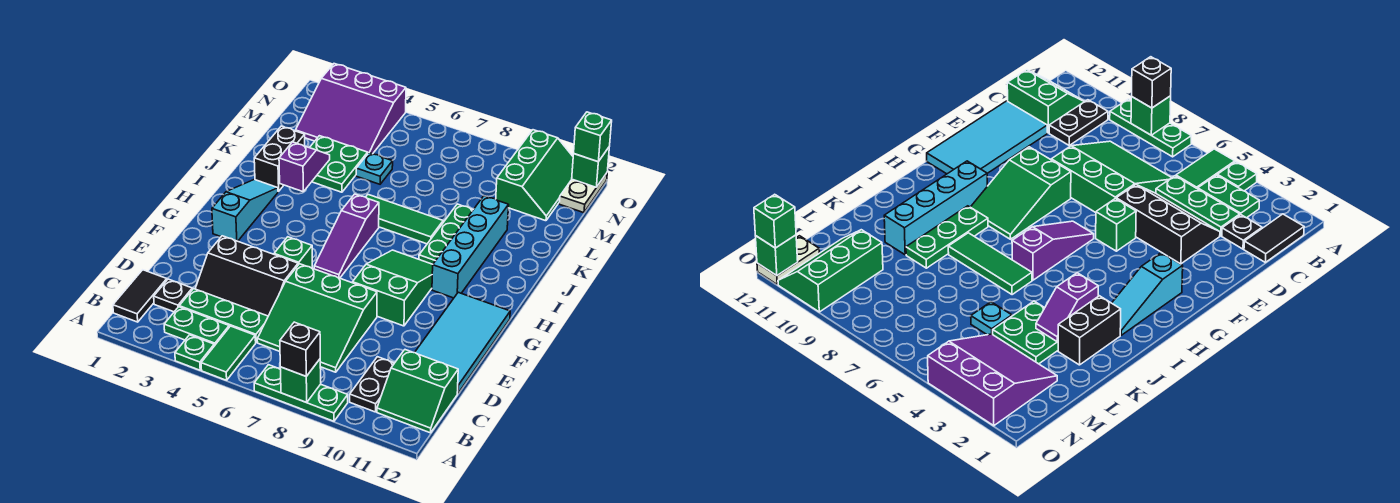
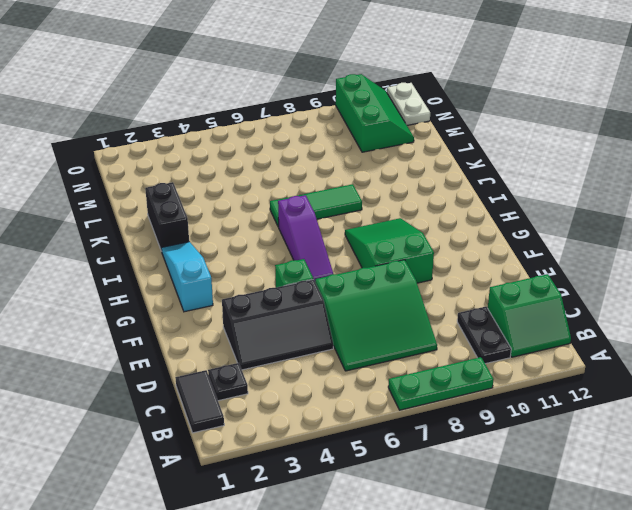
none -> green 1x1 plate [175,335,214,370]
none -> green 1x2 tile [201,326,256,380]
none -> green 1x2 plate [164,307,229,346]
none -> green 1x3 plate [179,289,268,342]

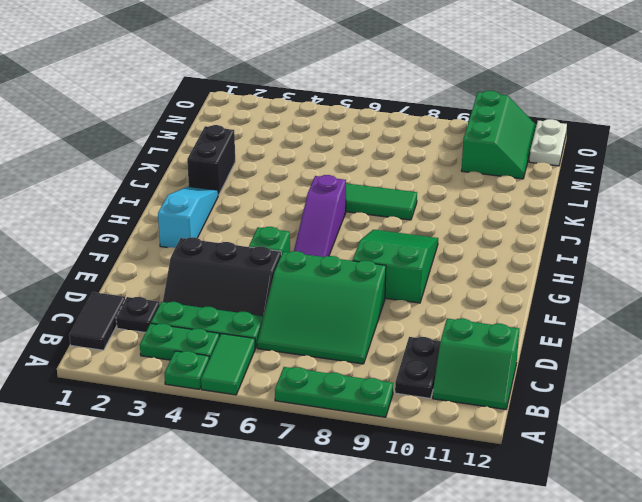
none -> cyan 2x4 tile [415,292,510,394]
none -> cyan 1x4 brick [432,196,509,298]
none -> green 1x3 plate [419,204,473,264]
none -> green 2x2 plate [310,136,368,192]

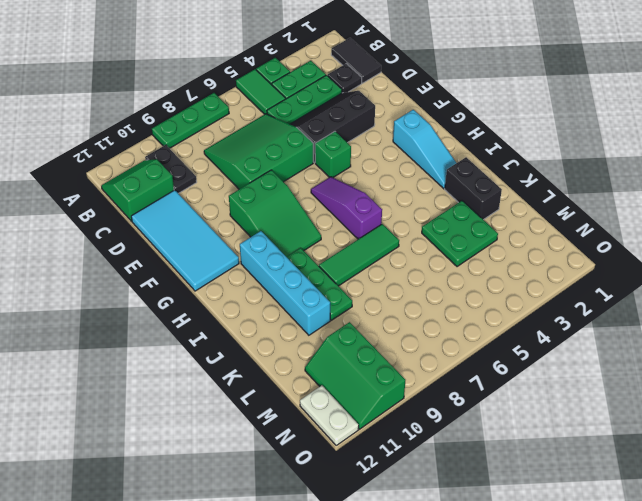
none -> cyan 1x1 plate [356,153,393,184]
none -> purple 3x3 slope [296,64,406,154]
none -> green 1x1 brick [280,359,321,402]
none -> purple 1x2 slope [279,142,330,192]

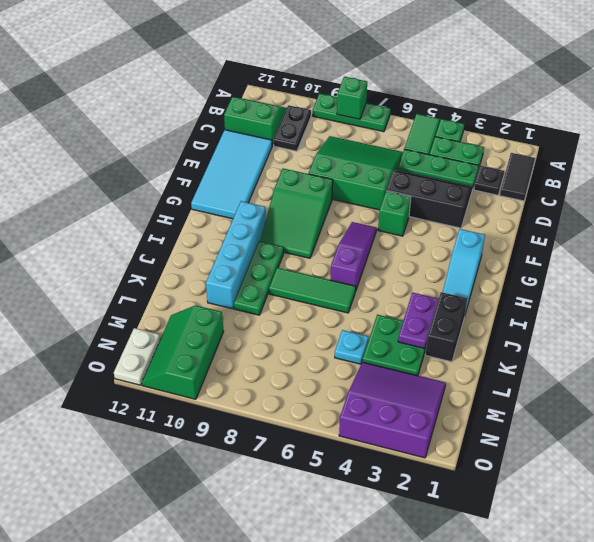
purple 1x2 plate [398,292,438,348] -> purple 1x2 slope [279,142,330,192]
none -> green 1x1 brick [572,148,609,187]
none -> black 1x1 brick [280,322,320,376]
none -> green 1x1 brick [574,112,612,162]

